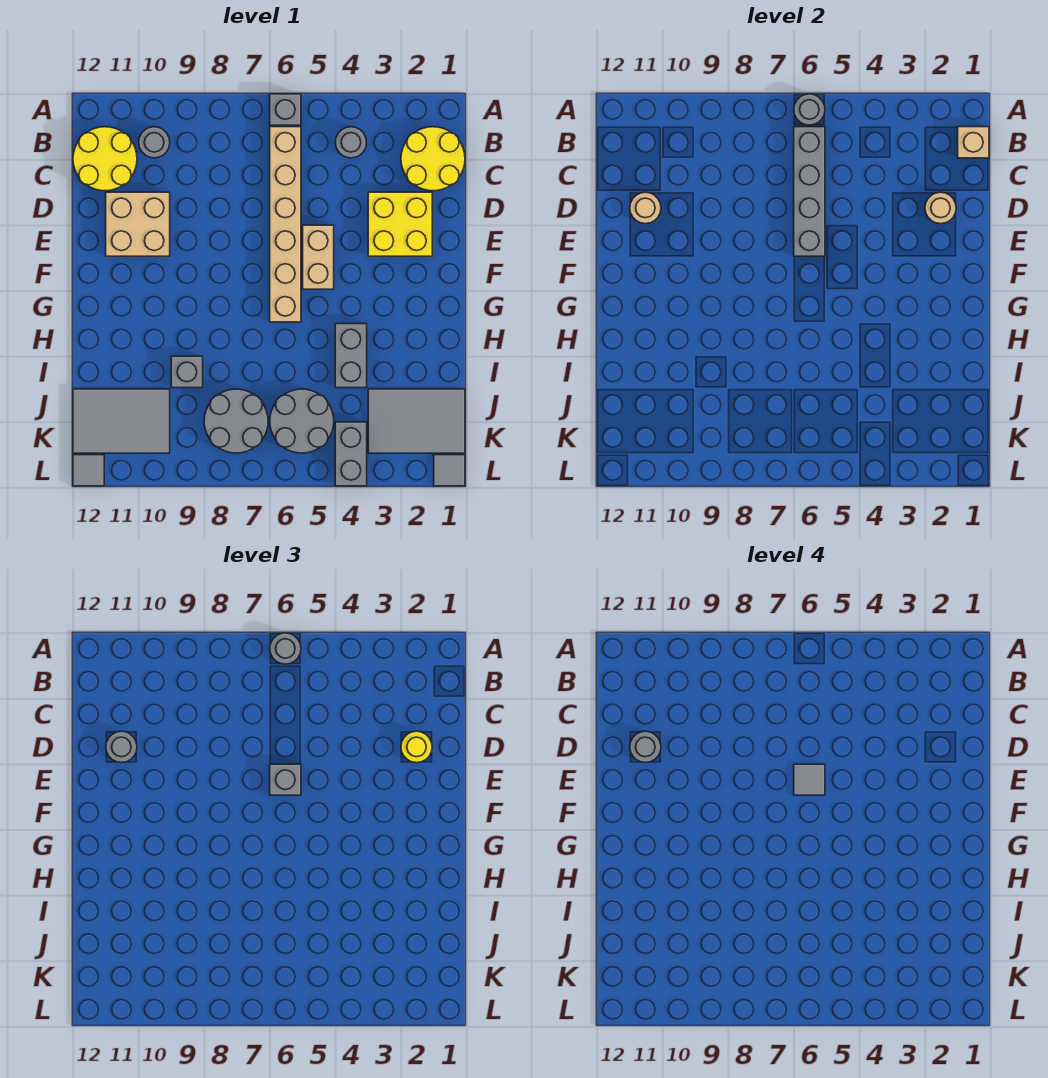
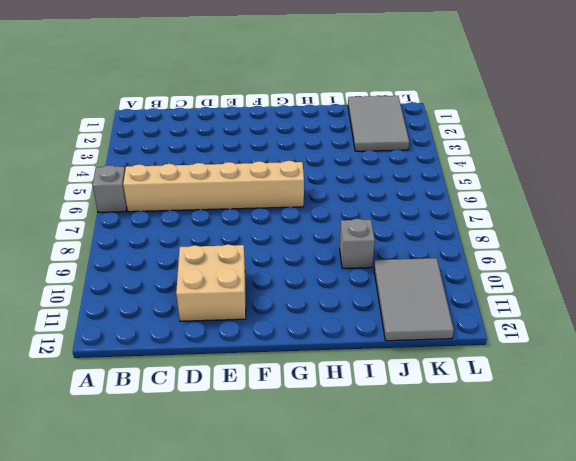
none -> yellow 2x2 round brick [401,127,465,191]
none -> grey 1x1 round brick [335,127,367,158]
none -> grey 1x1 round brick [139,127,170,158]

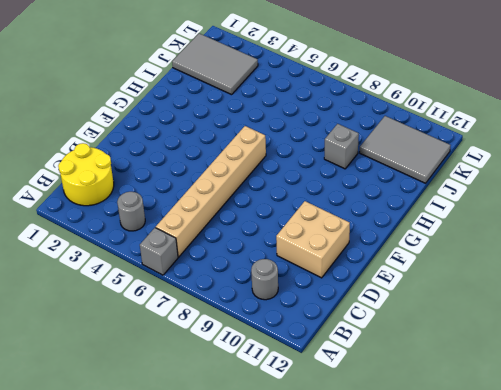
none -> yellow 2x2 round brick [73,127,137,191]
none -> yellow 2x2 brick [368,192,432,256]
none -> tan 1x2 brick [303,225,334,289]

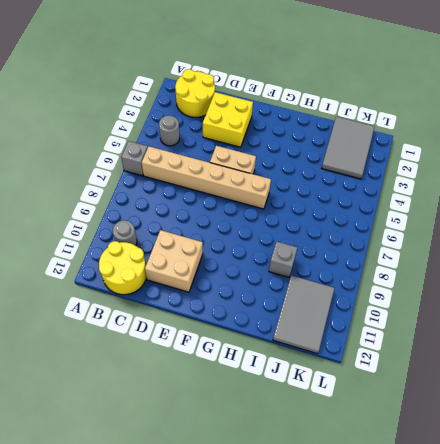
none -> grey 1x2 brick [335,324,367,388]
none -> grey 2x2 round brick [270,389,334,453]
none -> grey 2x2 round brick [204,389,268,453]

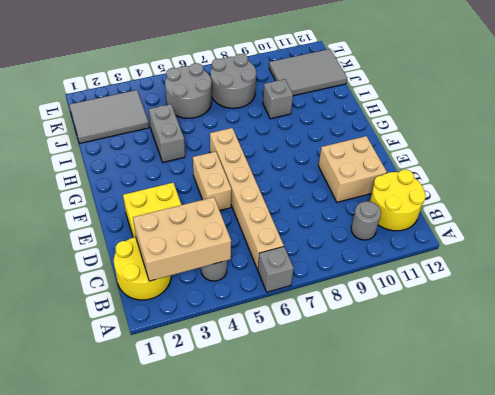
tan 2x3 brick [133,197,231,281] -> none
none -> grey 1x2 brick [335,422,367,486]
none -> grey 1x1 tile [434,455,465,486]
none -> grey 1x1 tile [73,455,104,486]

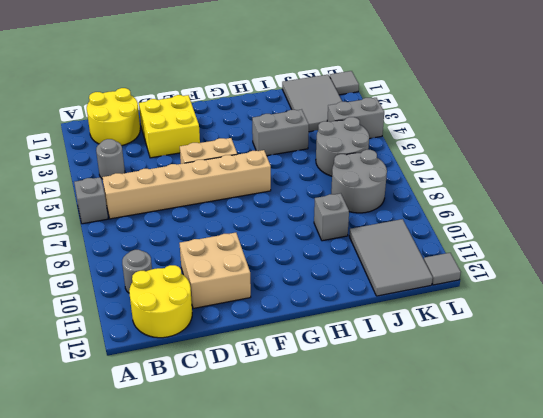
none -> grey 1x1 round brick [794,94,825,125]
none -> tan 1x1 brick [958,127,989,158]
none -> grey 1x4 brick [794,127,825,256]

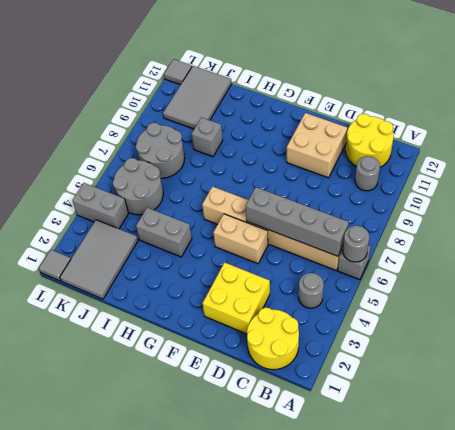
none -> tan 1x1 brick [958,127,989,158]
none -> tan 1x1 round brick [925,192,956,224]
none -> tan 1x1 round brick [630,192,661,224]

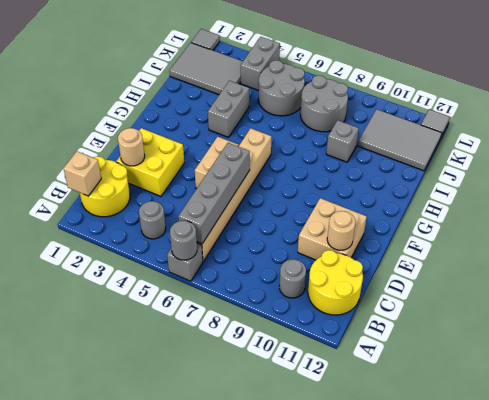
none -> grey 1x1 round brick [270,633,301,664]
none -> yellow 1x1 round brick [401,731,432,763]
none -> grey 1x1 round brick [106,731,137,763]

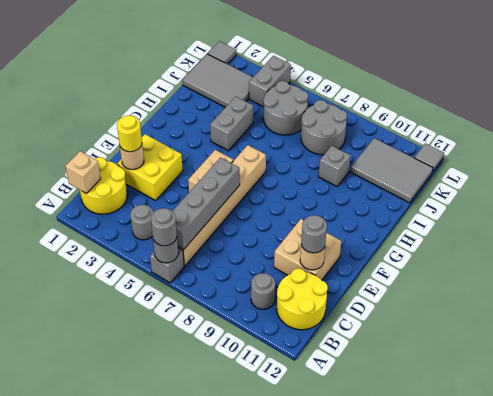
none -> grey 1x1 brick [270,764,301,795]
none -> grey 1x1 round brick [630,731,661,763]
none -> grey 1x1 tile [794,764,825,795]

